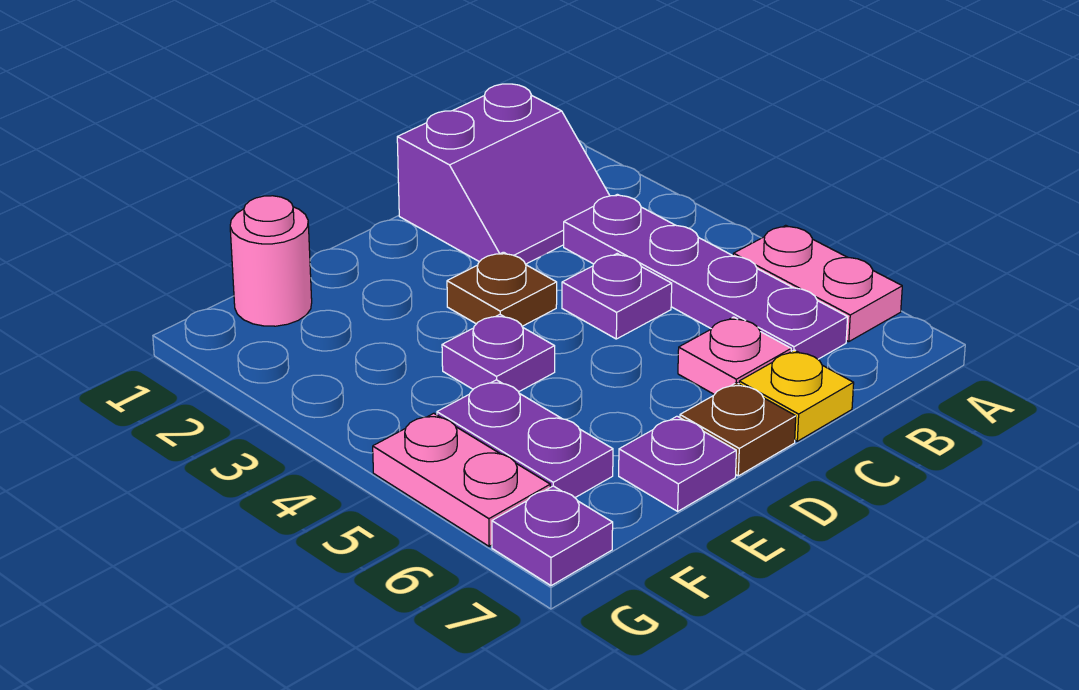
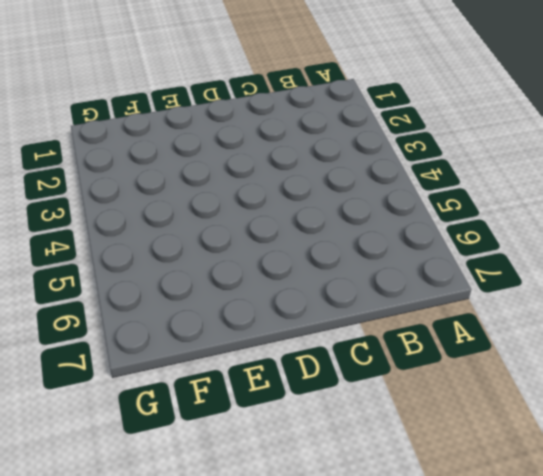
none -> pink 1x2 plate [733,225,902,342]
none -> purple 2x2 slope [397,84,610,264]
none -> purple 1x4 plate [564,194,848,359]

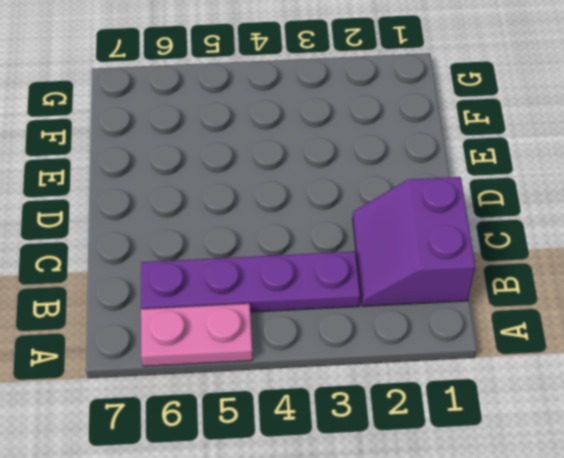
none -> purple 1x1 plate [562,254,672,339]
none -> pink 1x1 plate [678,317,791,394]
none -> yellow 1x1 plate [739,350,854,441]

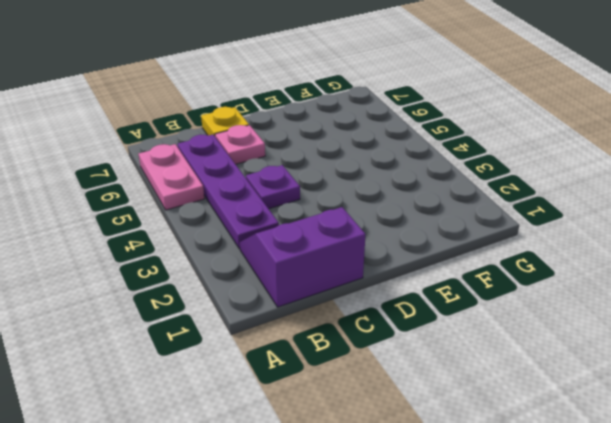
none -> brown 1x1 plate [447,252,557,326]
none -> brown 1x1 plate [680,383,796,476]
none -> purple 1x1 plate [442,315,555,392]

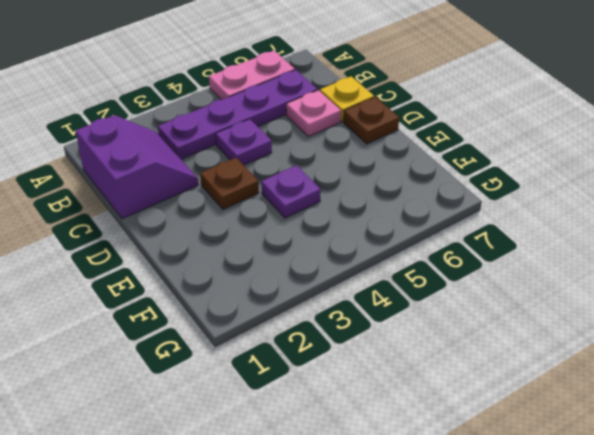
none -> purple 1x1 plate [619,416,736,511]
none -> pink 1x1 round brick [230,196,312,326]
none -> purple 1x2 plate [437,380,613,498]

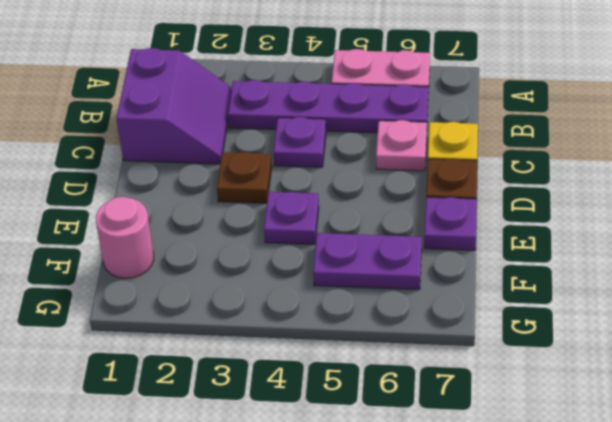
none -> pink 1x2 plate [373,413,550,546]
none -> purple 1x1 plate [492,486,613,586]

